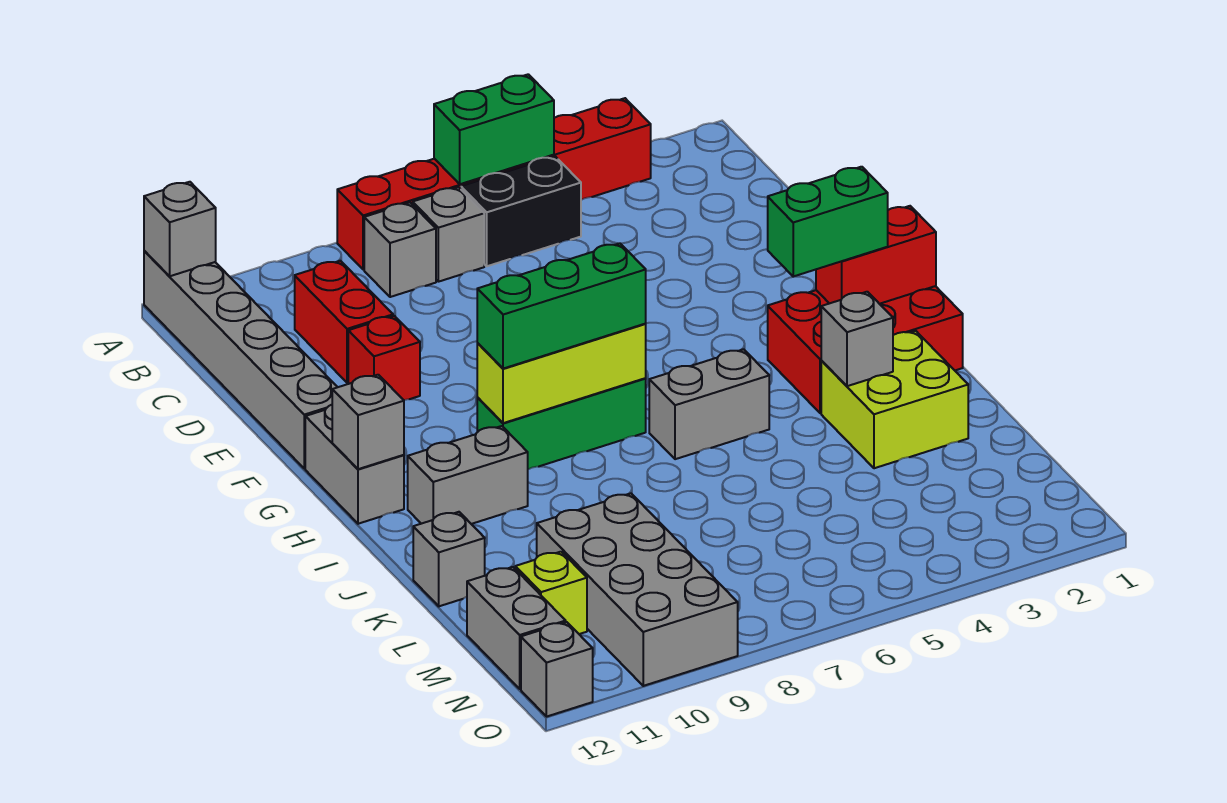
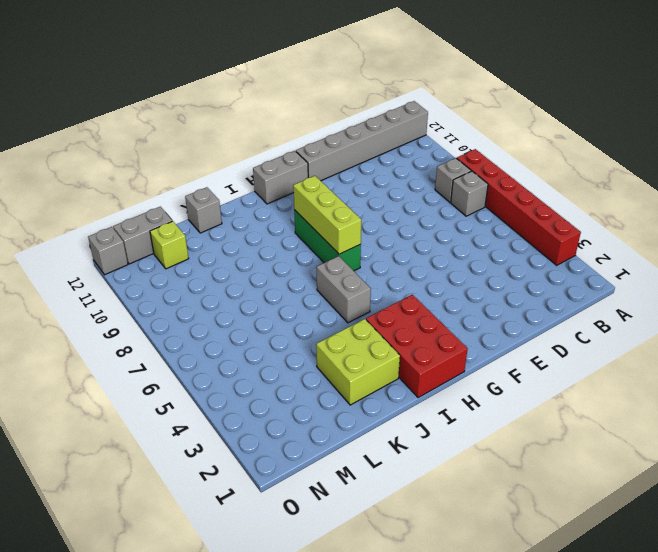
none -> black 1x2 brick [461,156,581,266]
none -> red 1x2 brick [295,261,393,383]
none -> red 1x1 brick [348,316,420,400]

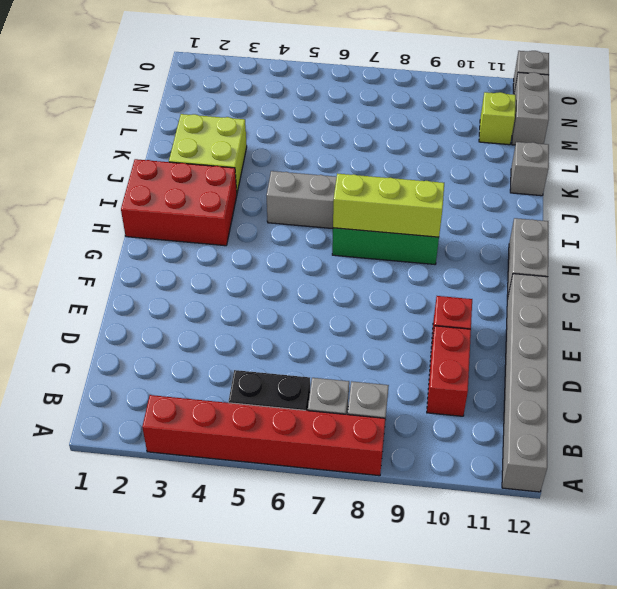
none -> grey 1x2 brick [408,426,528,524]
none -> grey 2x4 brick [537,493,738,686]
none -> green 1x2 brick [434,74,554,184]

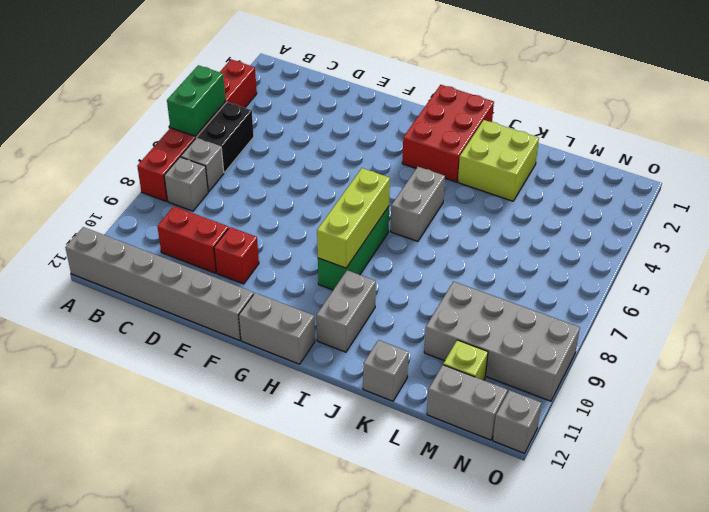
none -> grey 1x1 brick [144,182,216,276]
none -> red 1x2 brick [816,206,936,304]
none -> grey 1x1 brick [332,375,404,469]

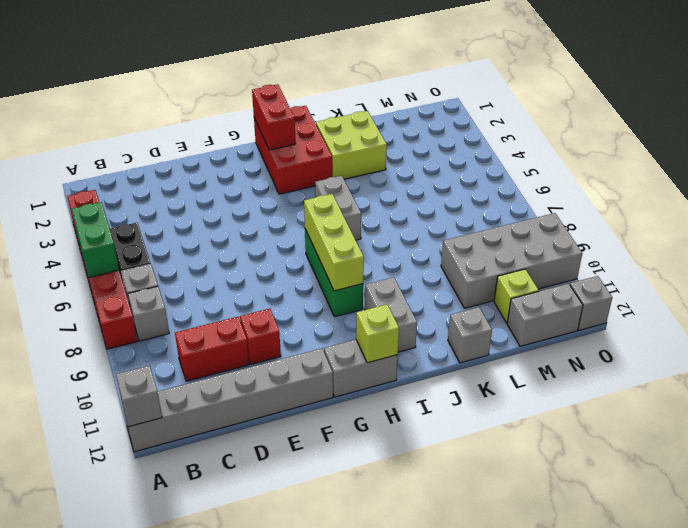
lime 1x1 brick [356,305,399,363] -> grey 1x1 brick [332,375,404,469]
none -> grey 1x1 brick [821,292,893,386]
none -> green 1x2 brick [768,167,888,277]
none -> green 1x3 brick [477,243,646,369]

